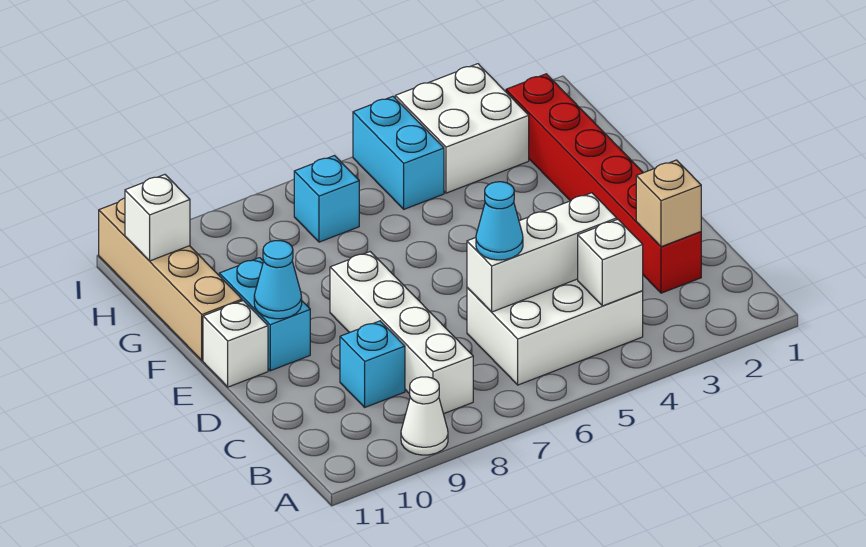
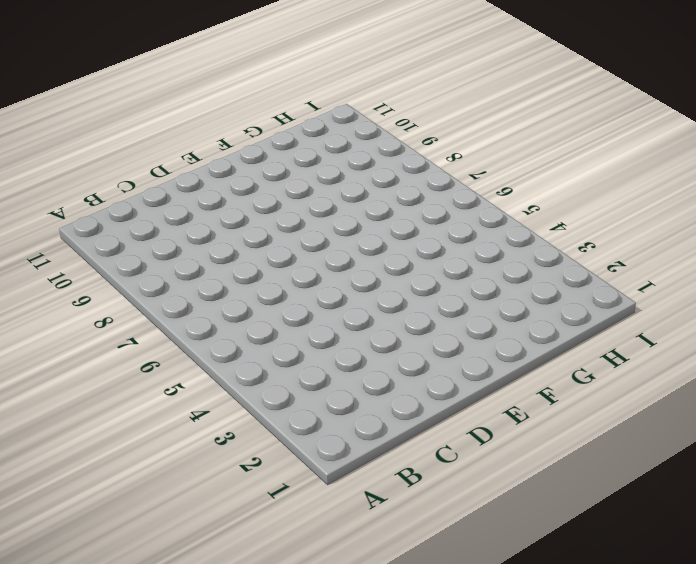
none -> white 1x1 cone [401,377,448,455]
none -> white 2x3 brick [467,279,643,385]
none -> white 1x4 brick [330,252,473,414]

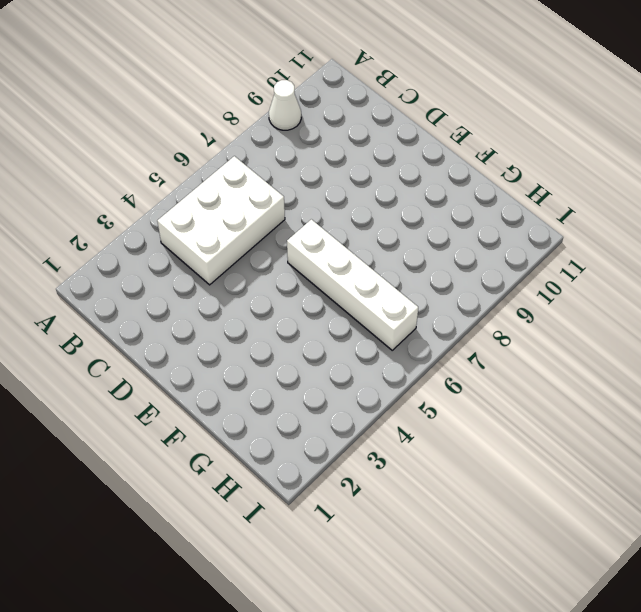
white 1x4 brick [287,219,418,350] -> white 1x4 brick moved to [330,252,473,414]
none -> red 1x6 brick [506,74,701,293]
none -> cyan 1x1 brick [340,321,405,407]
none -> cyan 1x2 brick [219,258,310,371]

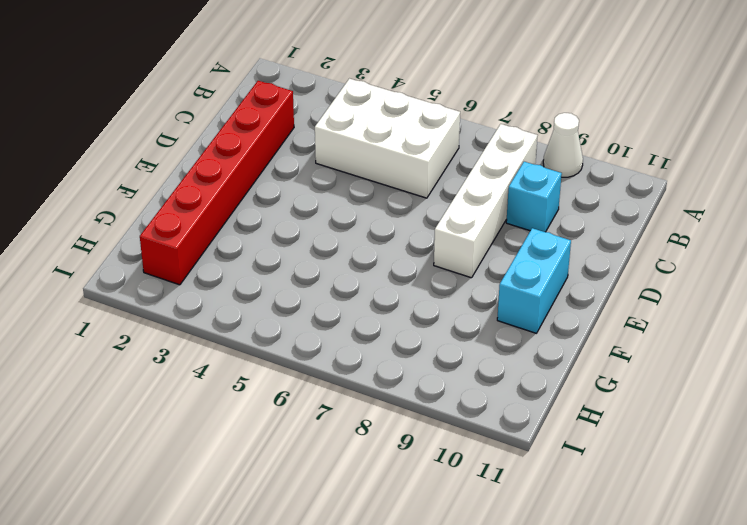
none -> white 1x1 brick [203,301,268,387]
none -> tan 1x4 brick [99,198,242,360]
none -> white 2x2 brick [395,64,529,193]

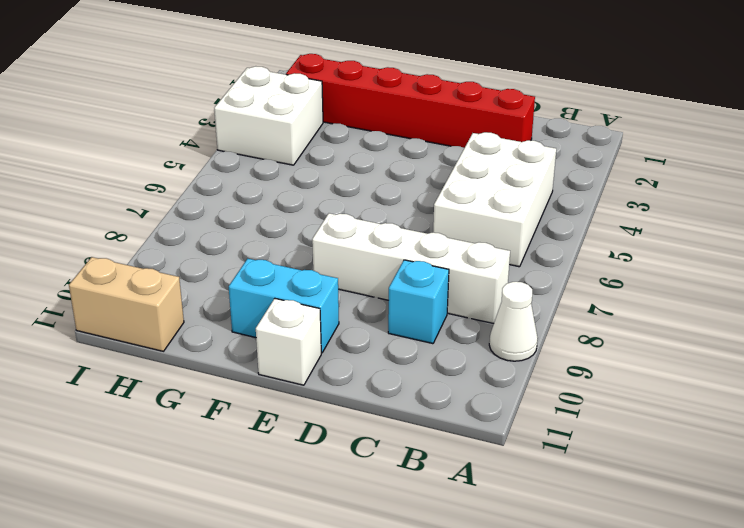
tan 1x2 brick [69,257,184,351] -> tan 1x4 brick [99,198,242,360]
none -> cyan 1x2 brick [353,96,444,209]
none -> cyan 1x1 brick [294,156,359,242]
none -> white 1x1 brick [578,219,643,306]

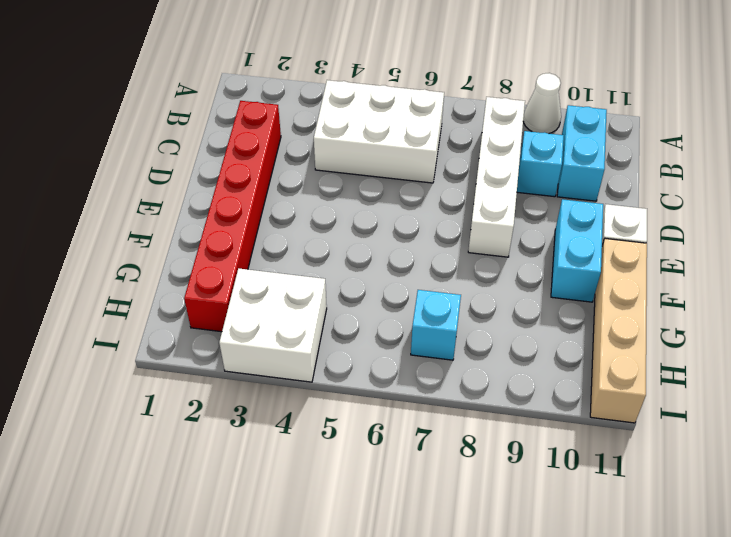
cyan 1x2 brick [557,105,607,201] -> cyan 1x2 brick moved to [353,96,444,209]
none -> white 1x1 brick [578,219,643,306]
none -> tan 1x1 brick [636,160,701,247]
none -> white 1x3 brick [467,193,617,312]

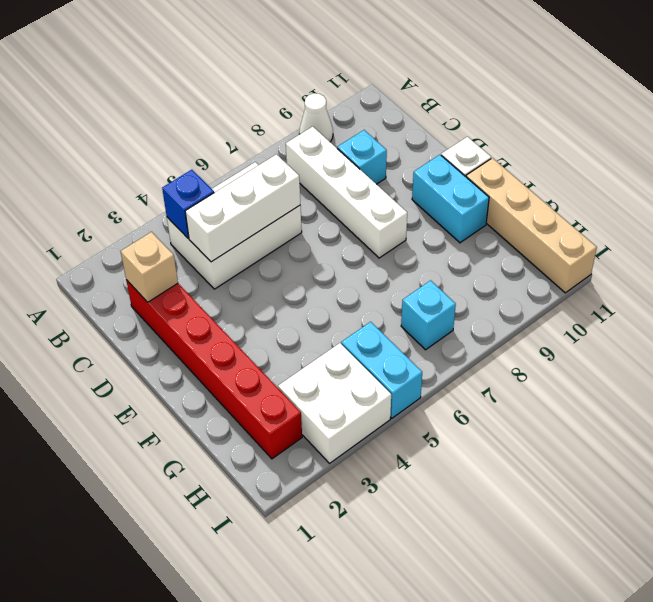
blue 1x1 brick [162,170,214,238] -> white 1x1 brick [578,219,643,306]
none -> cyan 1x1 cone [254,241,302,319]
none -> white 1x1 brick [125,175,190,261]
none -> cyan 1x1 cone [476,182,523,260]

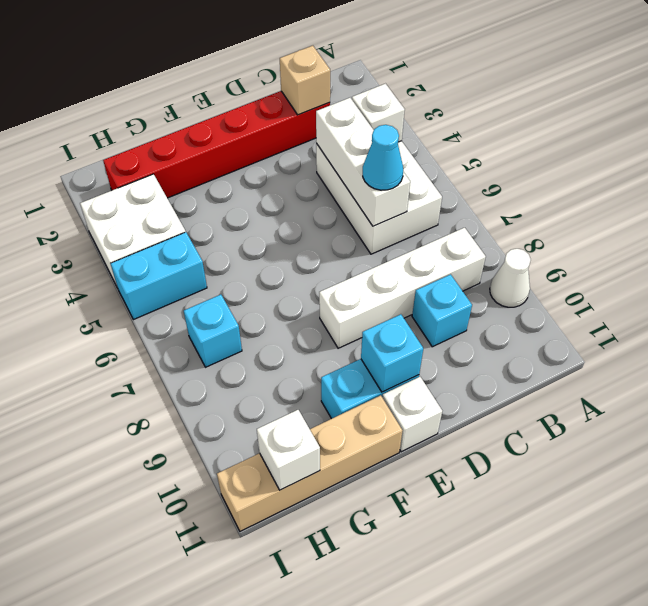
cyan 1x1 brick [361,314,423,392] -> cyan 1x1 cone [254,241,302,319]

